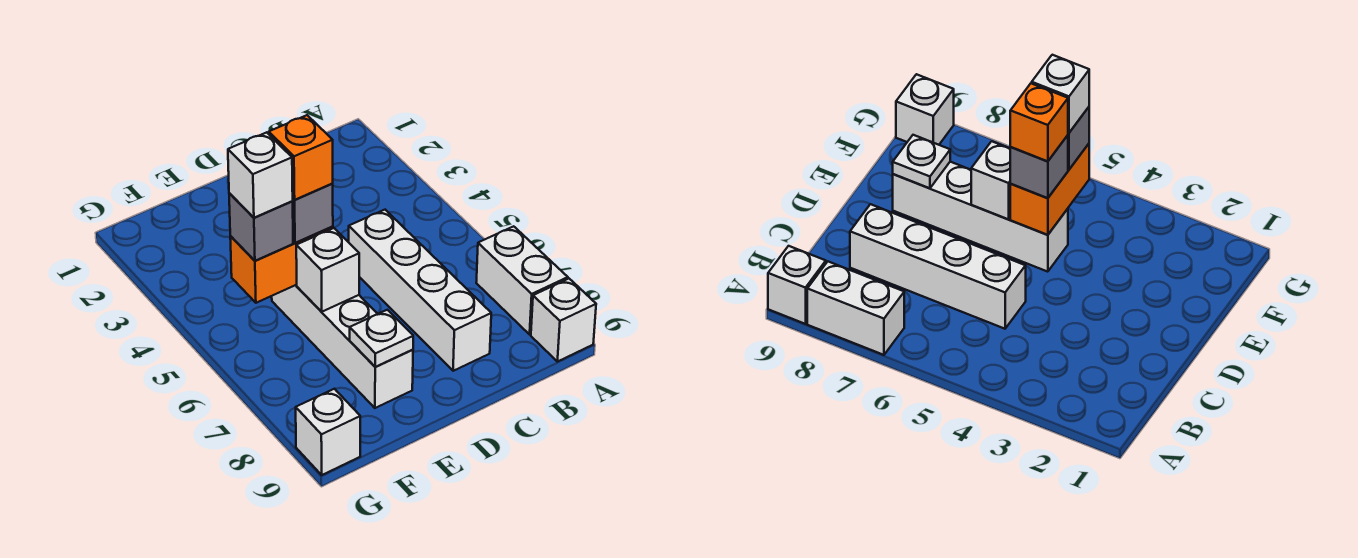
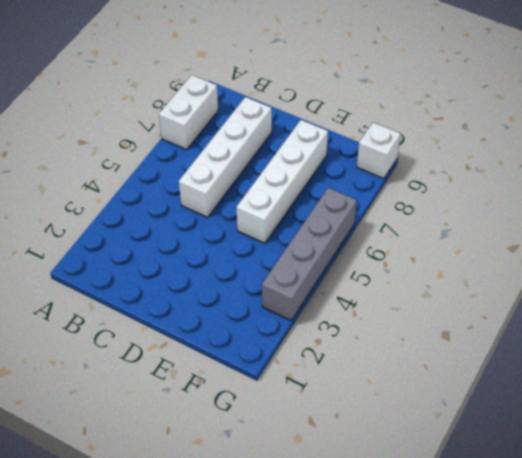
grey 1x4 brick [262,188,357,321] -> none
none -> white 1x1 brick [531,279,596,362]
none -> orange 1x2 brick [230,227,333,303]
none -> white 1x1 brick [296,228,359,312]

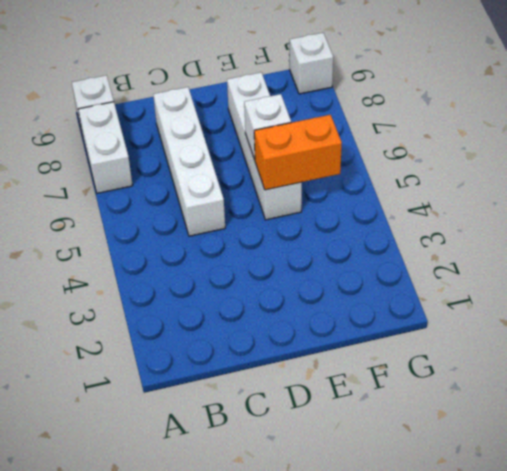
none -> white 1x1 plate [350,310,413,367]
none -> grey 1x1 brick [292,184,333,243]
none -> grey 1x1 brick [229,193,293,261]

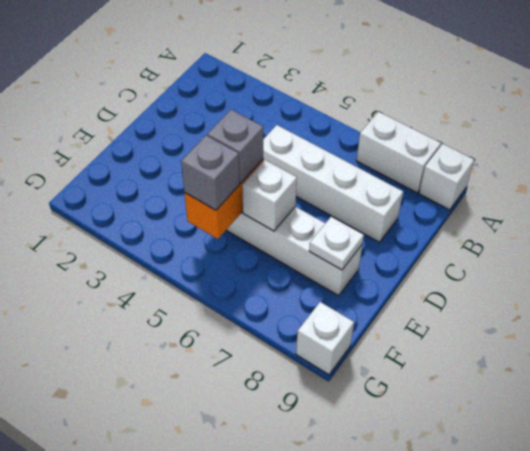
none -> orange 1x1 brick [269,115,333,200]
none -> white 1x1 brick [228,132,293,218]

